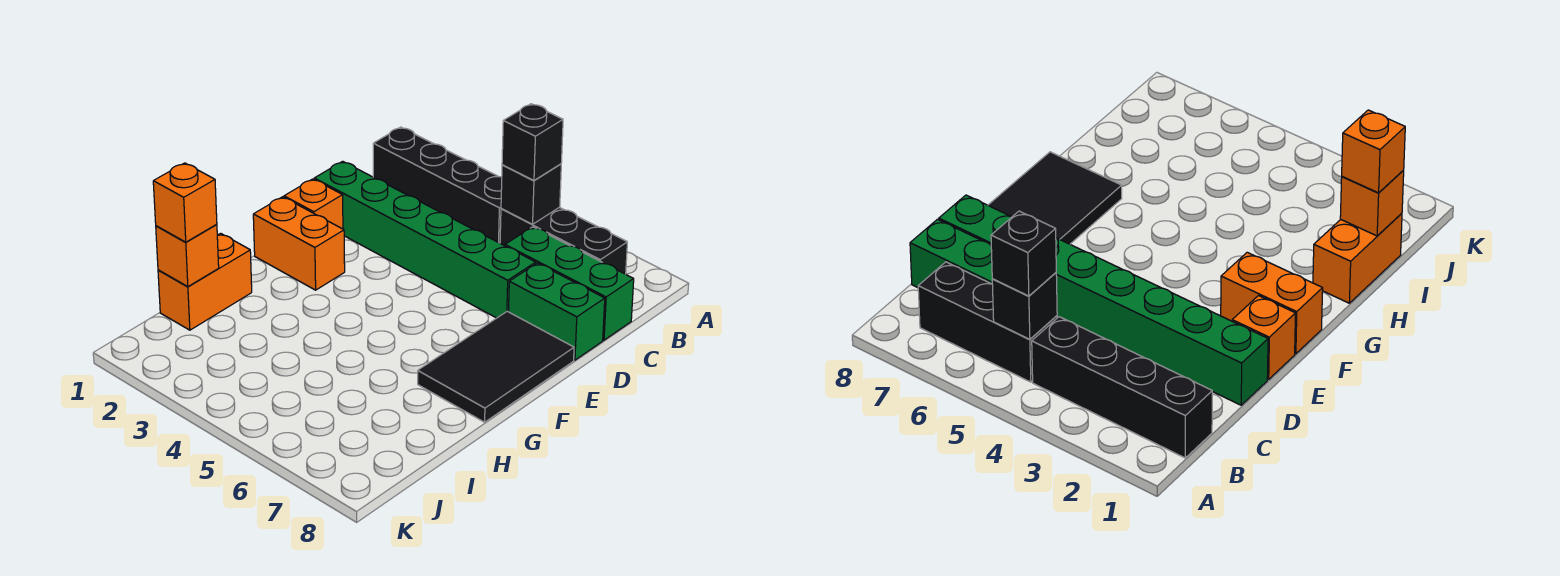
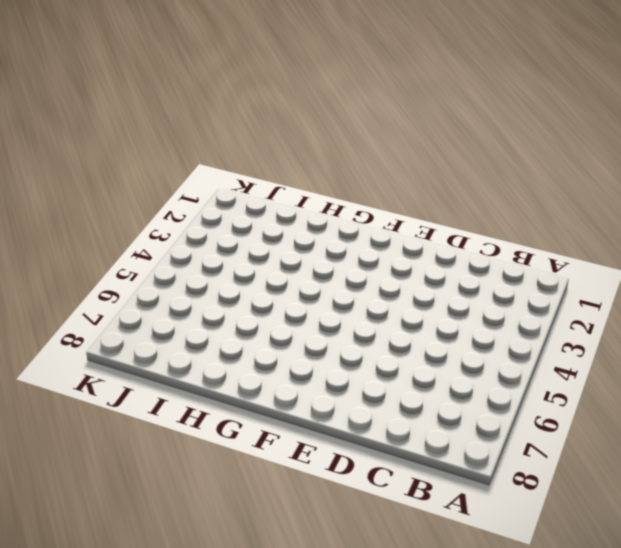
none -> black 1x4 brick [373,127,502,243]
none -> black 1x3 brick [500,207,627,274]
none -> green 1x3 brick [505,227,634,340]

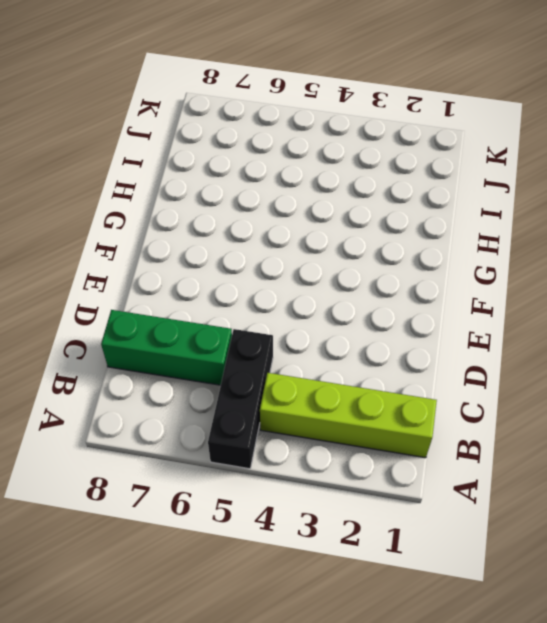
black 1x3 brick [208,329,273,469] -> black 1x3 brick turned to [500,207,627,274]
lime 1x4 brick [260,373,437,458] -> black 1x4 brick [373,127,502,243]
none -> green 1x6 brick [314,161,536,318]
none -> green 1x2 brick [509,263,605,360]
none -> orange 1x1 brick [284,179,343,229]

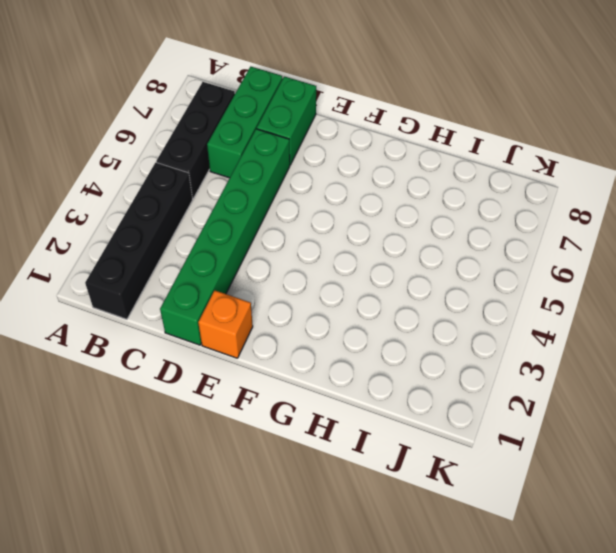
none -> black 2x3 tile [418,311,574,422]
none -> orange 1x2 brick [253,197,345,290]
none -> orange 1x2 brick [158,233,252,330]

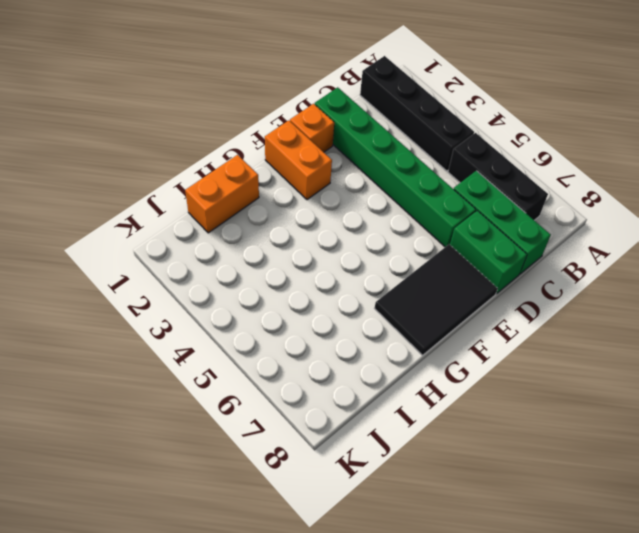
none -> black 1x1 brick [501,164,561,224]
none -> orange 1x1 brick [156,225,219,287]
none -> black 1x1 brick [502,104,563,180]

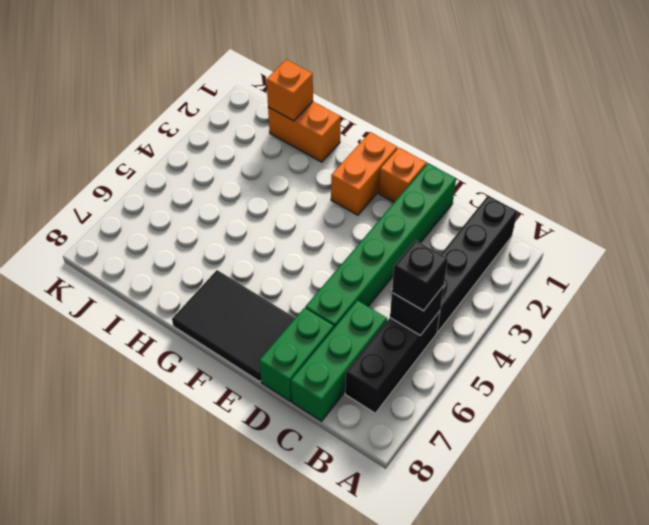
none -> orange 1x1 brick [153,163,217,242]

